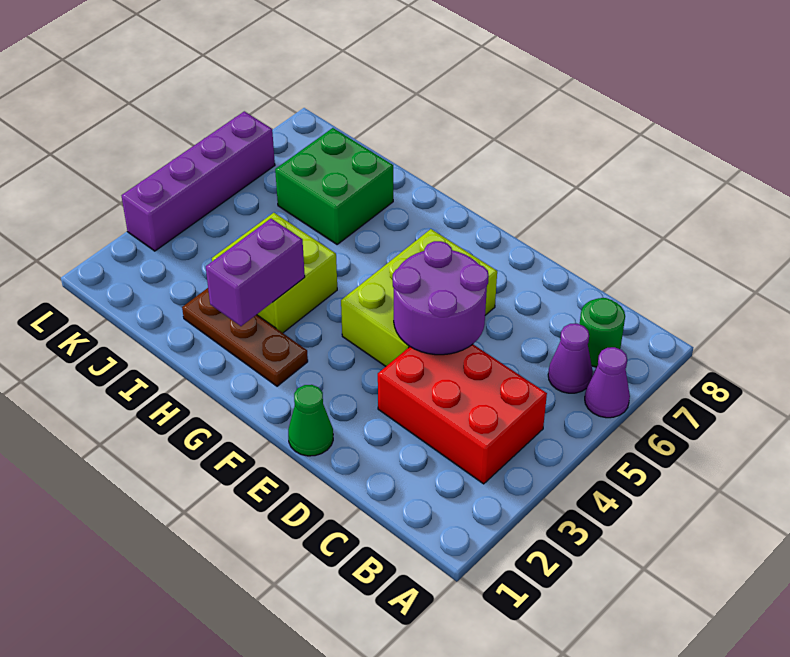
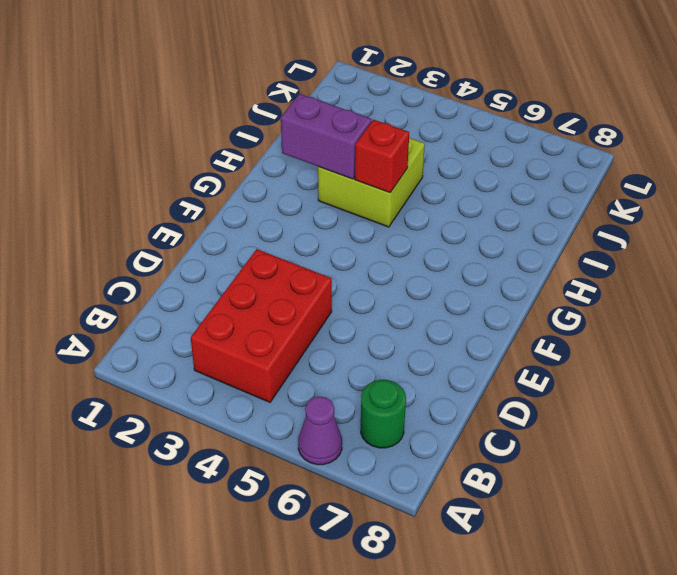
red 1x1 brick [355,120,409,192] -> none
none -> purple 1x1 cone [548,324,593,393]
none -> green 1x1 cone [288,385,333,456]
none -> lime 2x3 brick [341,229,497,366]

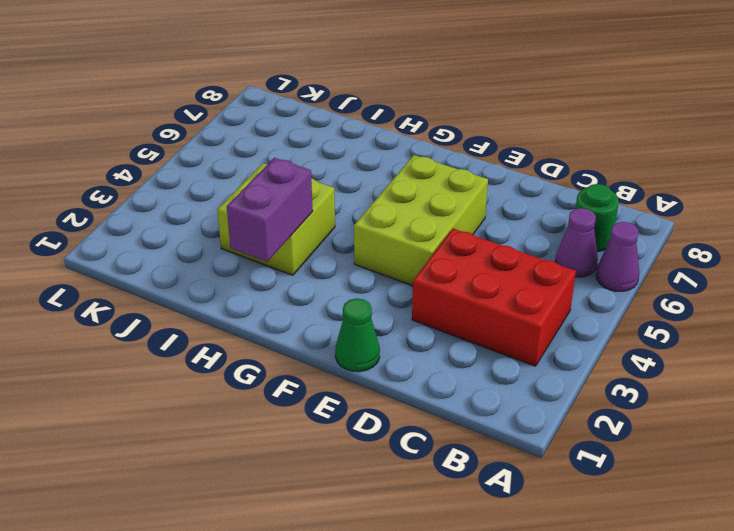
none -> brown 1x3 plate [182,288,308,386]
none -> green 2x2 brick [275,128,393,244]
none -> purple 1x4 brick [122,111,275,251]

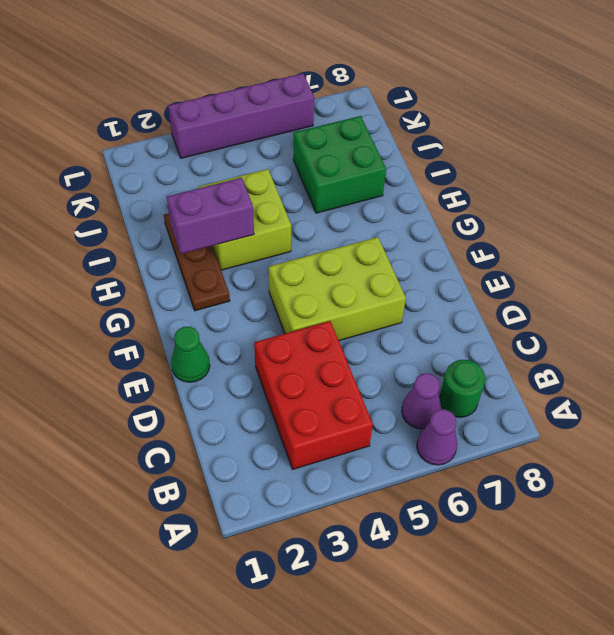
none -> purple 2x2 round brick [393,241,489,355]

